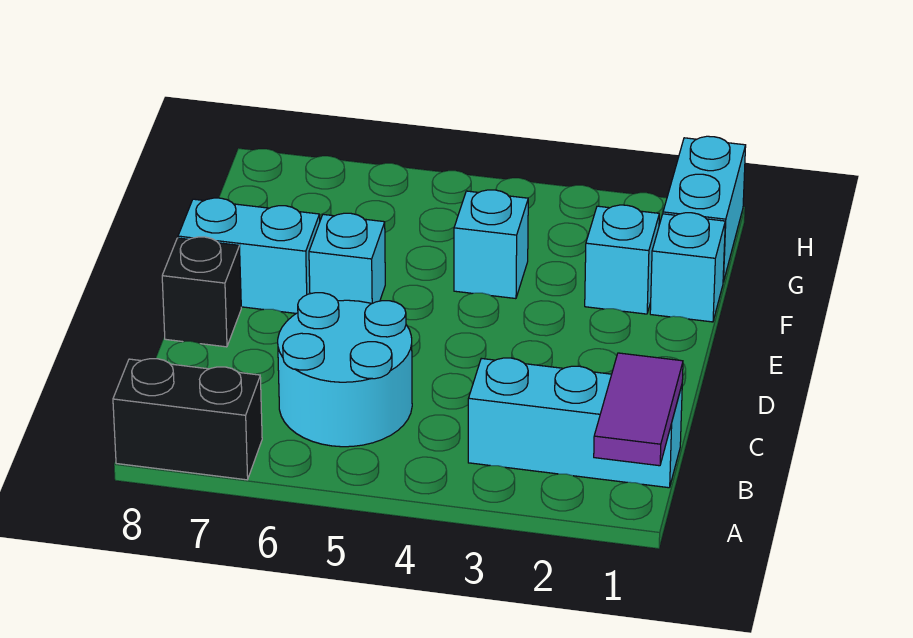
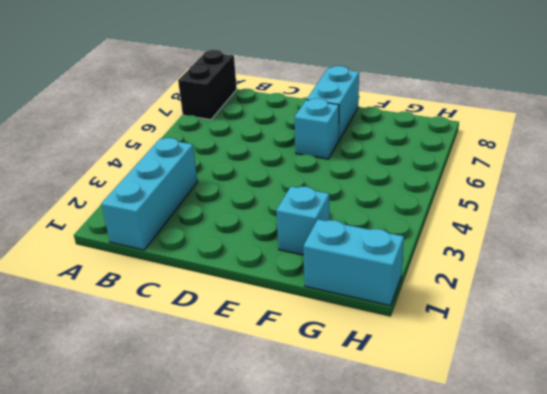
none -> cyan 2x2 round brick [278,293,412,447]
none -> black 1x1 brick [162,237,241,347]

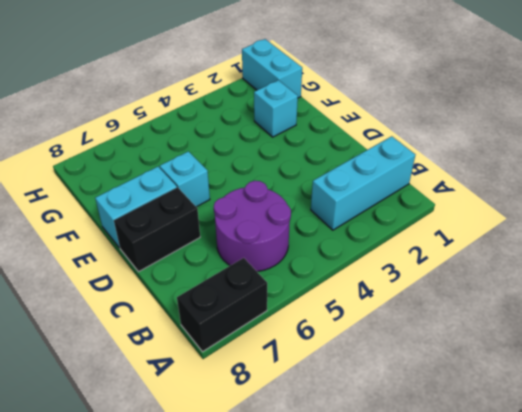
purple 2x2 round brick [214,181,291,271] -> cyan 2x2 round brick [278,293,412,447]
black 1x2 brick [114,187,200,272] -> black 1x1 brick [162,237,241,347]
none -> cyan 1x1 brick [650,213,725,322]
none -> cyan 1x1 brick [454,190,528,299]

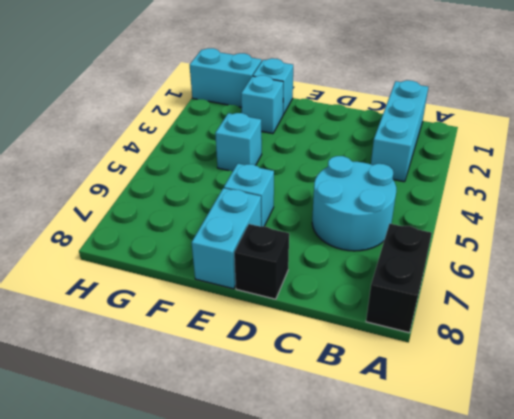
none -> purple 1x2 tile [594,353,683,466]

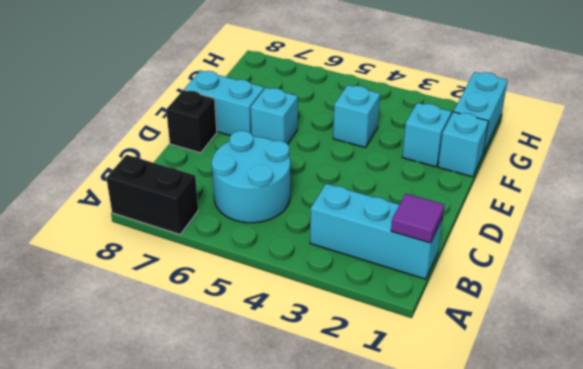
purple 1x1 tile [391,194,444,243] -> purple 1x2 tile [594,353,683,466]

